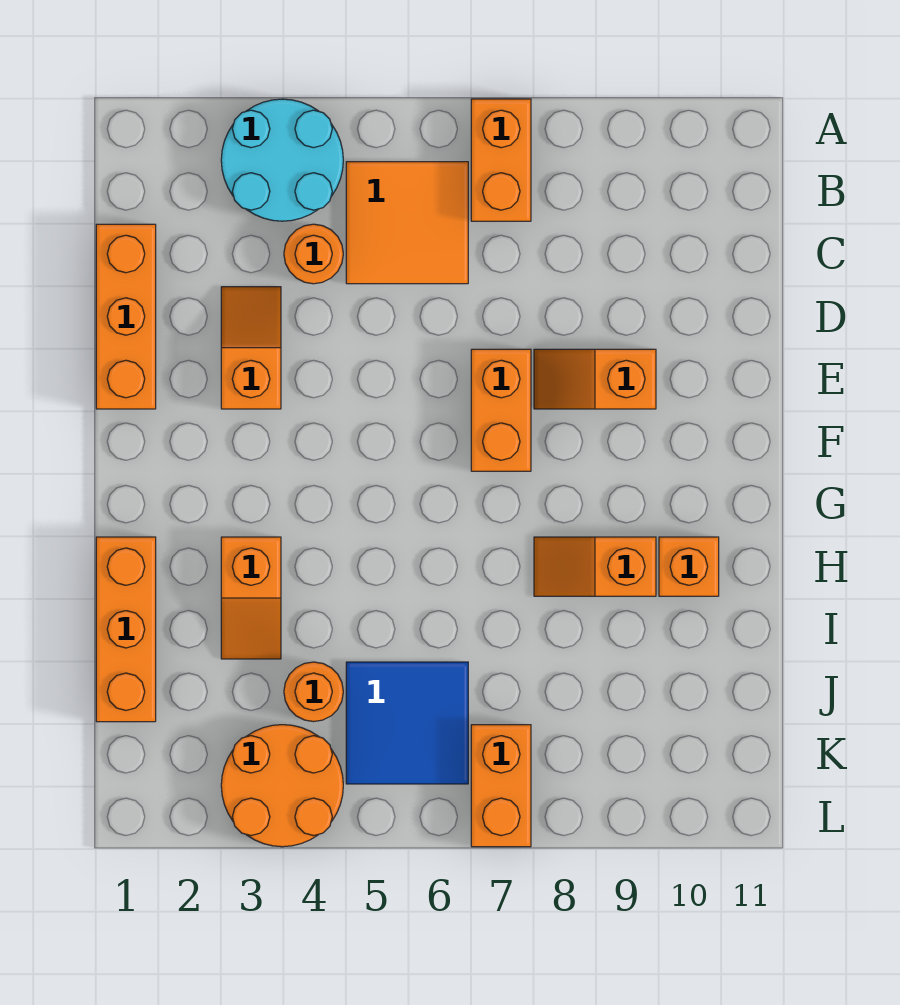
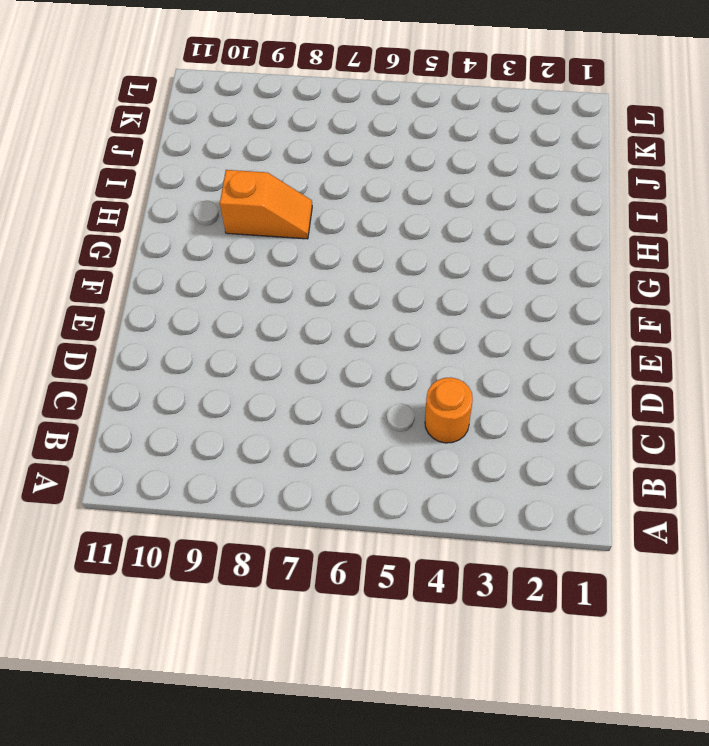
none -> cyan 2x2 round brick [221,99,343,221]
none -> orange 1x2 brick [471,99,531,221]
none -> orange 2x2 tile [346,162,468,284]

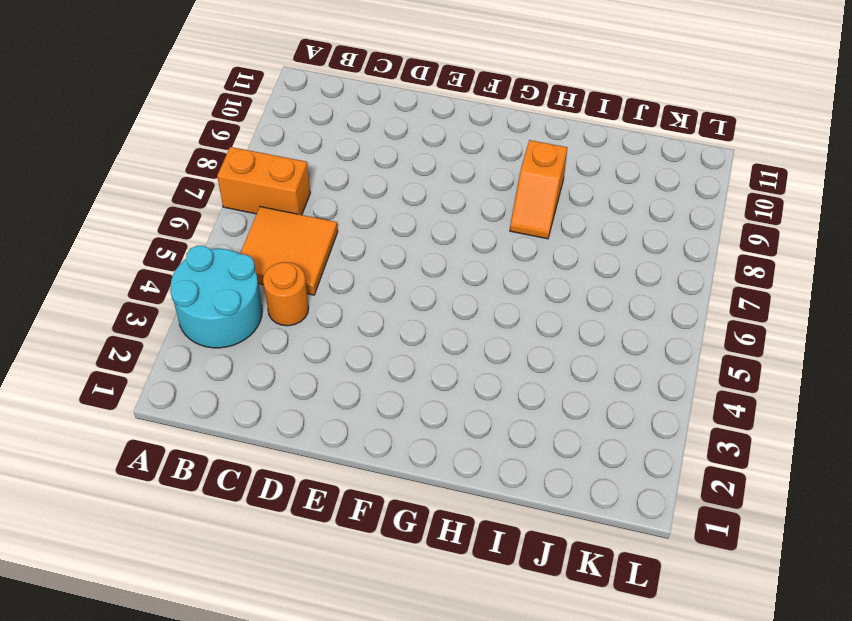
none -> orange 1x3 brick [96,224,156,409]
none -> orange 1x2 slope [221,287,281,409]
none -> orange 1x2 brick [471,349,531,471]

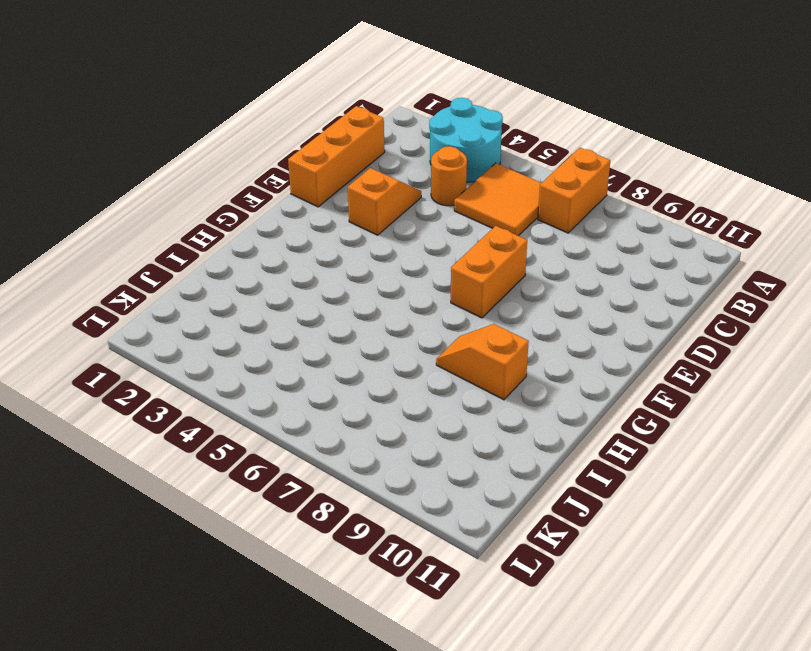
none -> orange 1x2 slope [534,349,656,409]
none -> orange 1x3 brick [96,537,156,722]
none -> orange 1x2 slope [221,537,281,659]

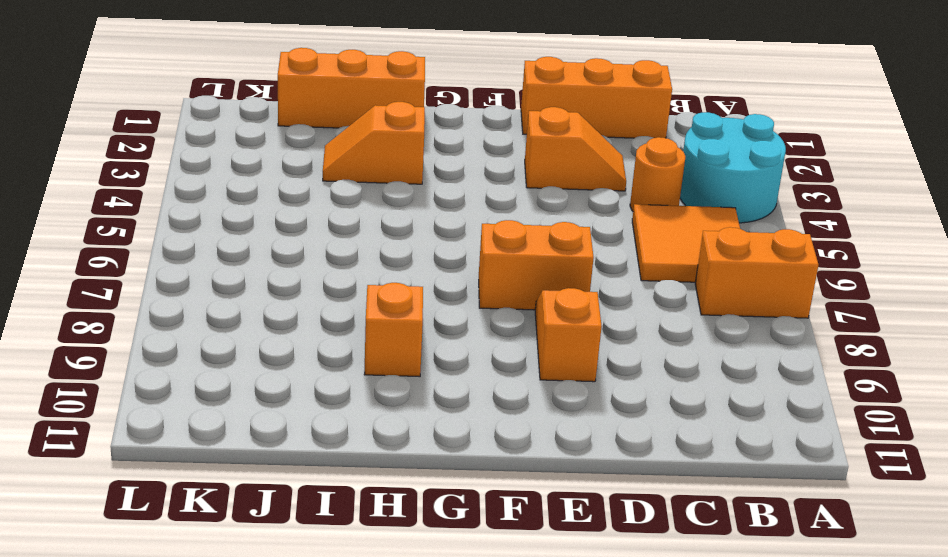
none -> orange 1x1 brick [659,537,719,596]
none -> orange 1x1 round brick [284,662,343,722]
none -> blue 2x2 tile [346,662,468,784]

